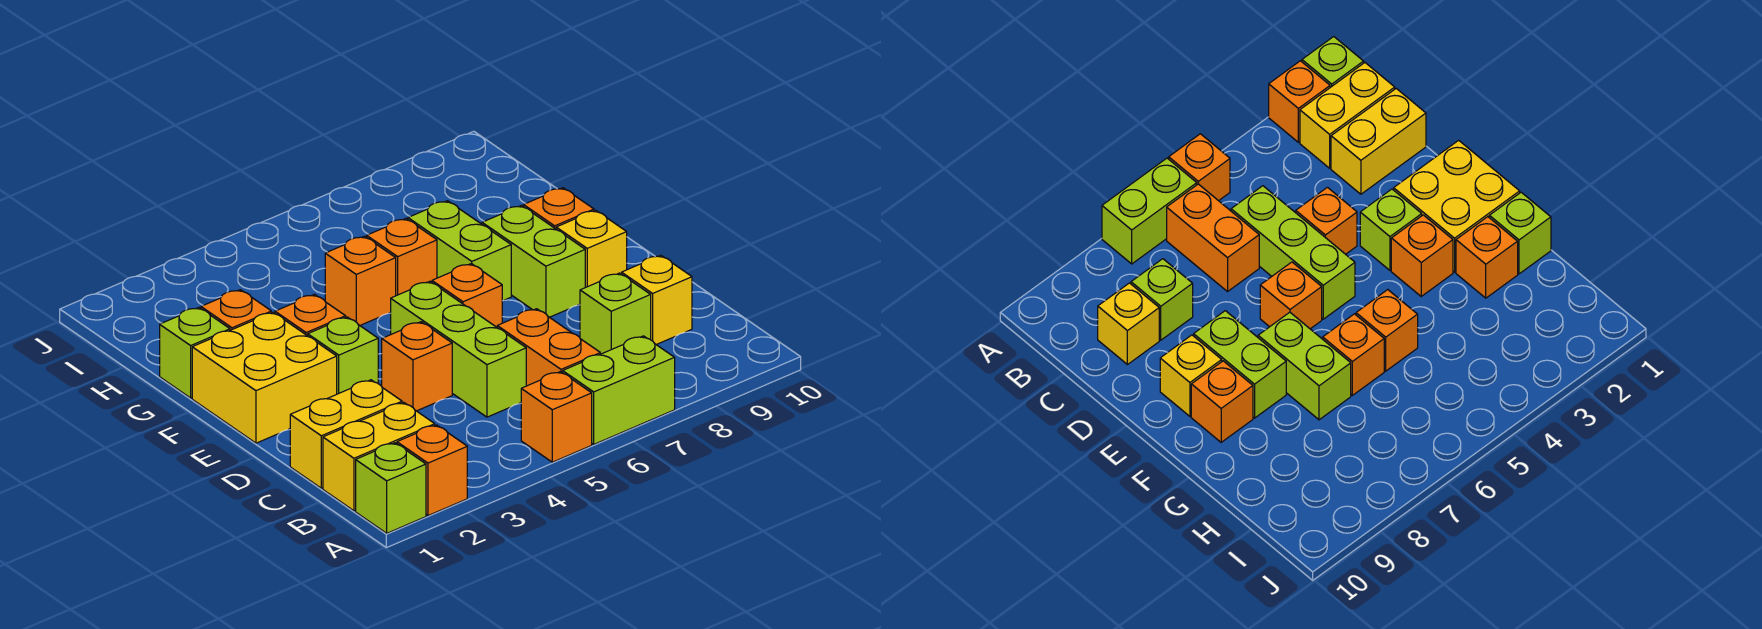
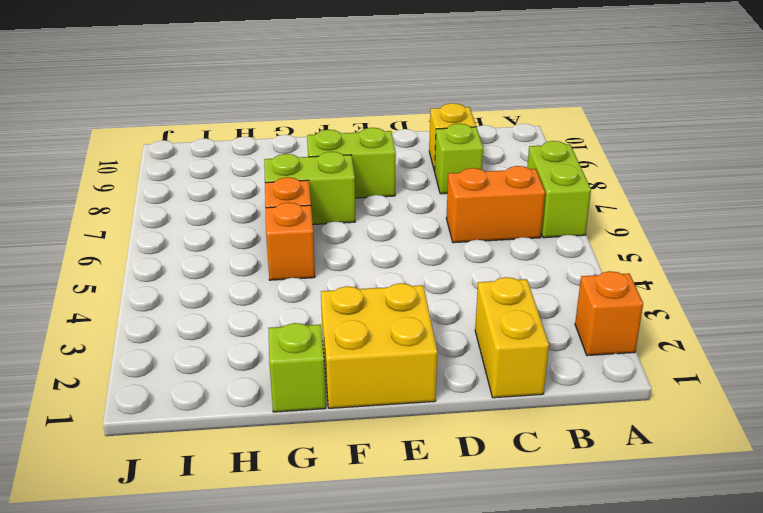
none -> lime 1x1 brick [356,443,426,533]
none -> orange 1x1 brick [521,372,592,462]
none -> yellow 1x2 brick [323,402,435,511]

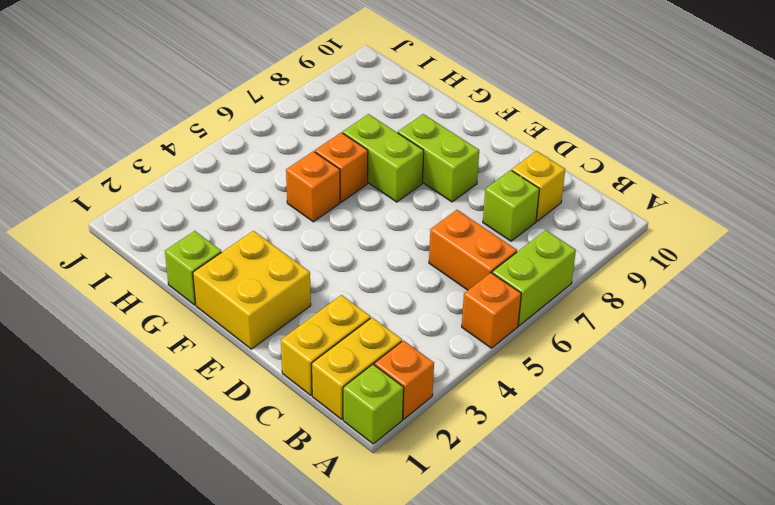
none -> lime 1x3 brick [391,281,526,417]
none -> orange 1x1 brick [382,322,452,411]
none -> lime 1x1 brick [308,317,378,394]

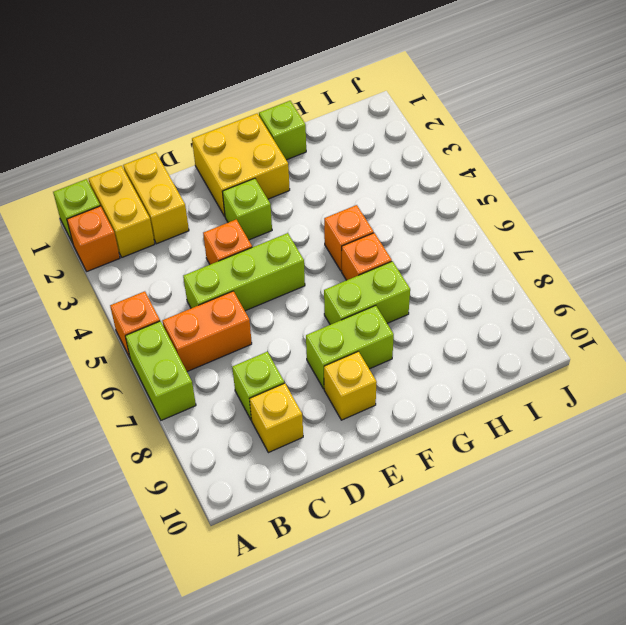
none -> orange 1x1 brick [432,264,502,327]
none -> orange 1x1 brick [275,294,346,336]
none -> orange 1x1 brick [524,188,594,229]

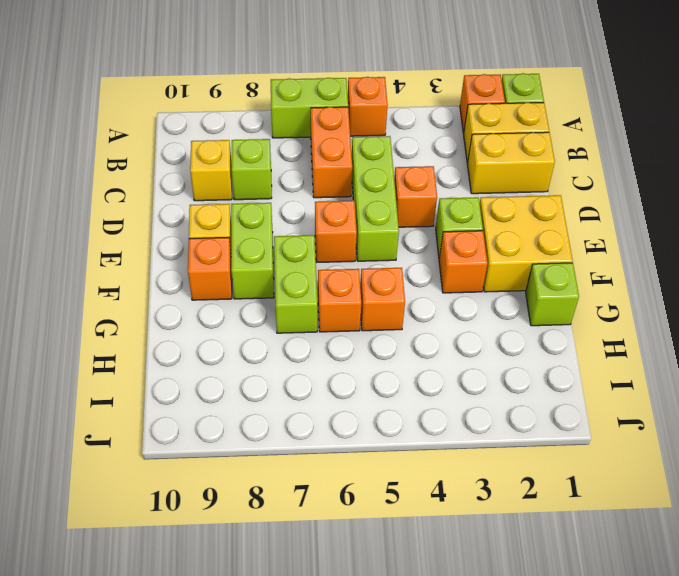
none -> orange 1x1 brick [201,290,271,330]

